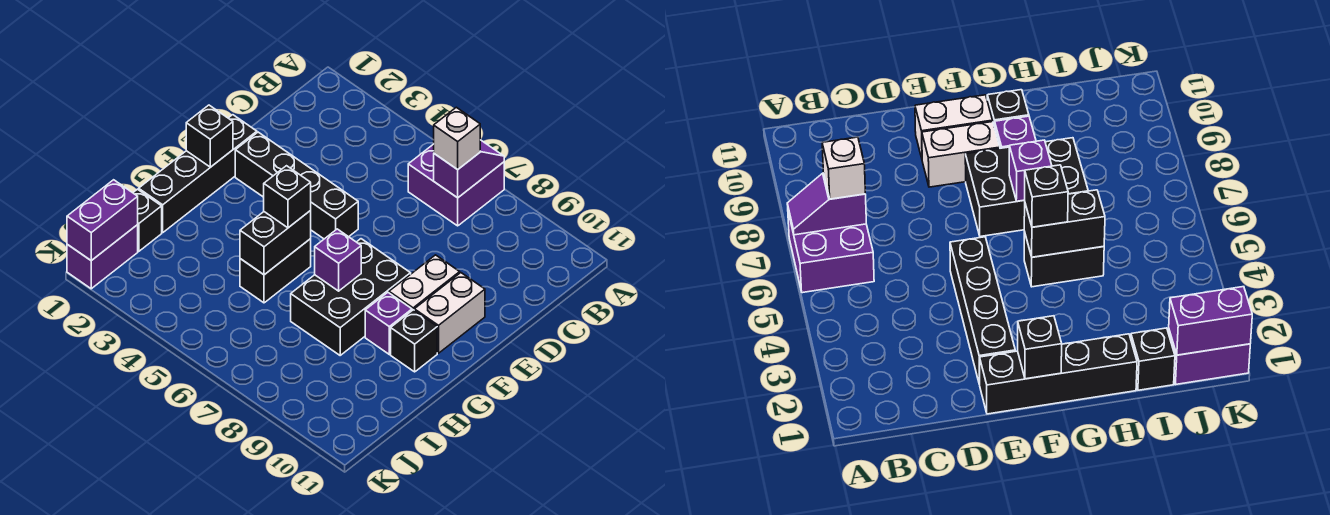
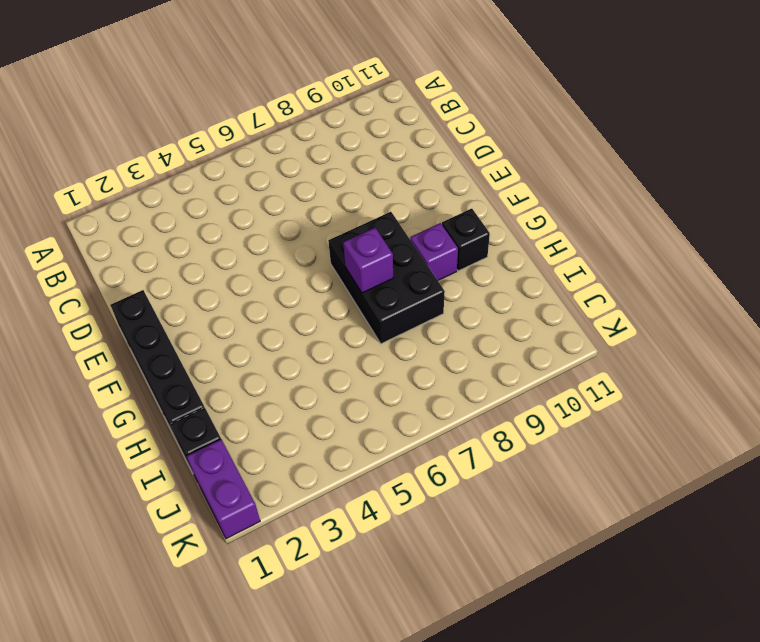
none -> purple 2x2 brick [408,144,504,226]
none -> black 1x4 brick [235,132,358,239]
none -> white 1x2 brick [389,255,460,310]

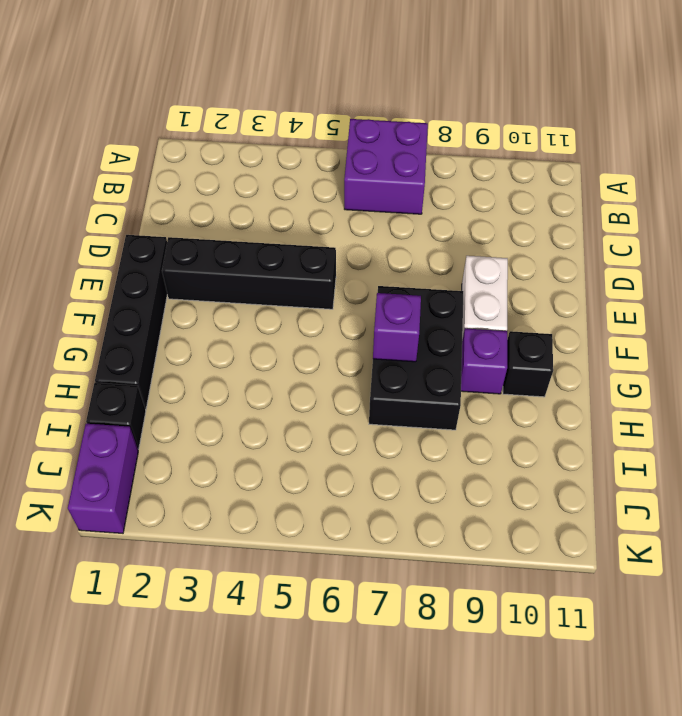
none -> white 1x2 brick [414,273,485,353]
none -> black 1x2 brick [240,239,311,303]
none -> purple 1x2 slope [434,140,504,198]

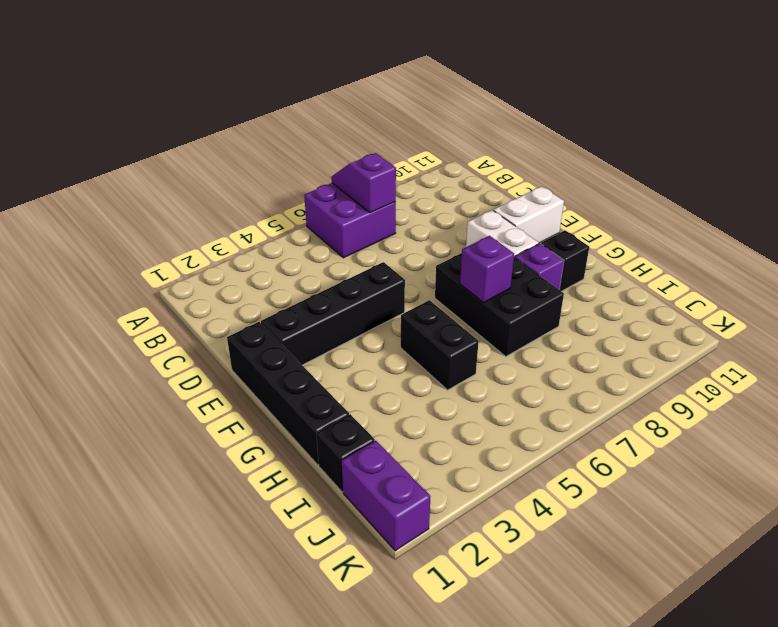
white 1x2 brick [493,186,564,243] -> white 1x2 brick turned to [414,273,485,353]
none -> black 1x1 brick [186,105,233,167]
none -> black 1x2 brick [240,211,311,275]
none -> purple 1x2 brick [67,180,138,261]

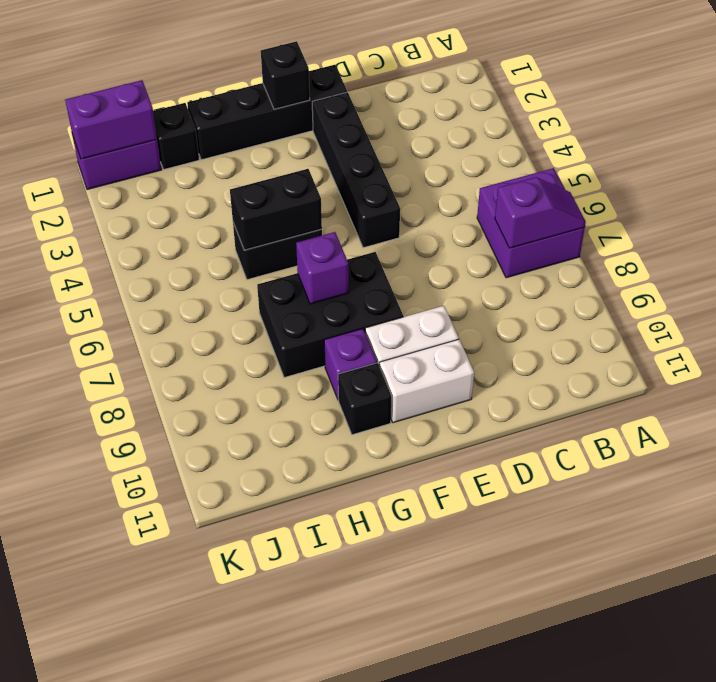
none -> white 1x1 brick [434,107,480,170]
none -> black 1x1 brick [264,166,311,228]

